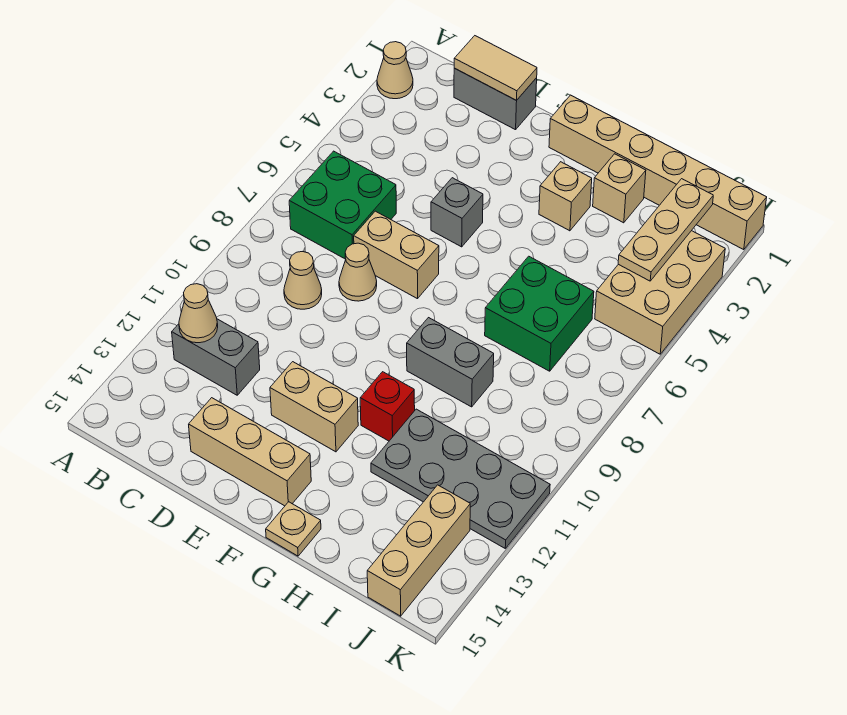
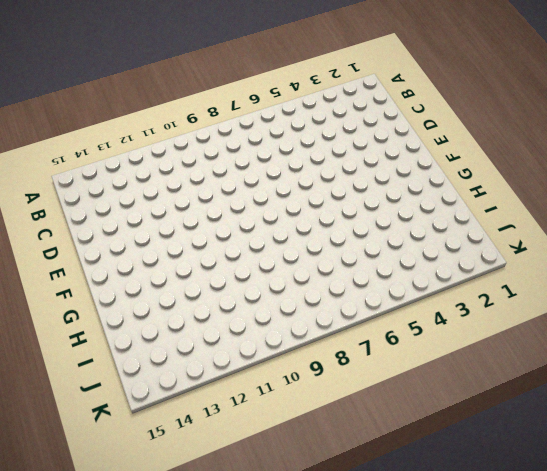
none -> tan 1x1 cone [377,42,413,99]
none -> green 2x2 brick [289,151,396,259]
none -> grey 1x2 brick [172,319,260,395]

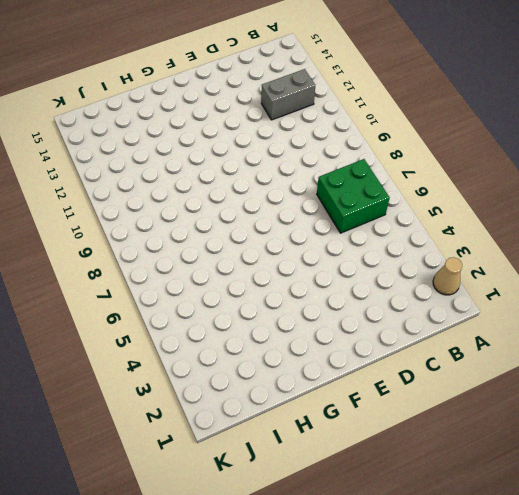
none -> grey 1x2 brick [454,68,537,130]
none -> tan 1x1 cone [284,252,322,309]
none -> tan 1x2 brick [354,211,439,299]

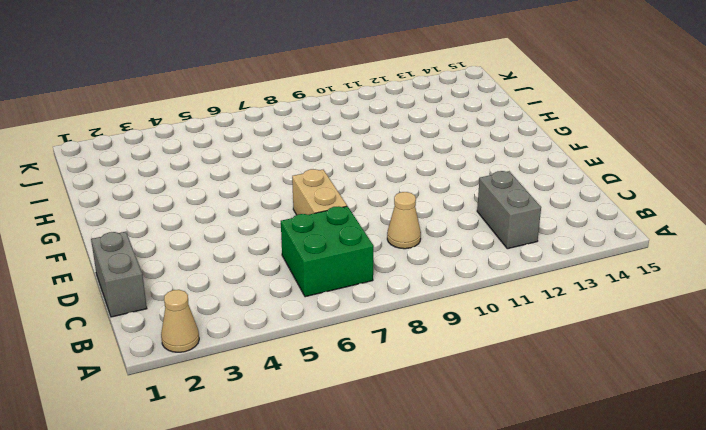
none -> tan 1x1 cone [339,243,377,301]
none -> tan 1x3 brick [189,398,311,506]
none -> grey 1x1 brick [431,178,483,247]

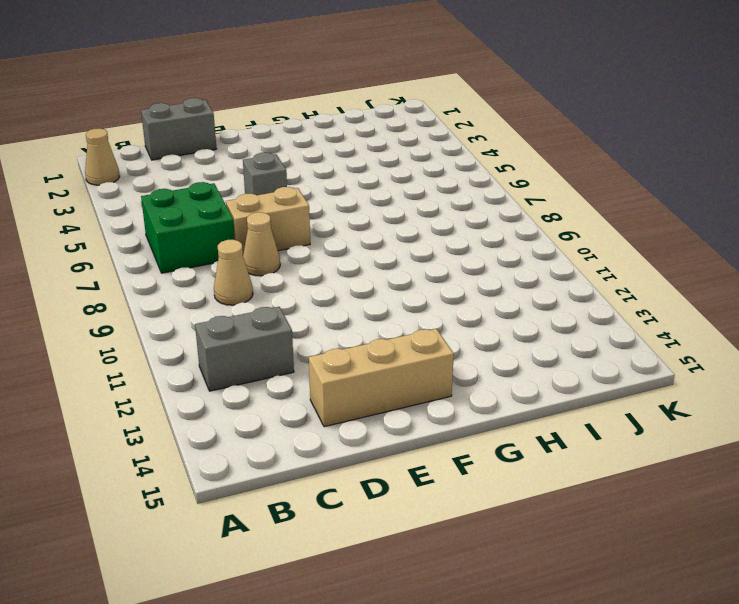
none -> tan 1x2 brick [270,362,358,452]
none -> tan 1x6 brick [549,95,767,250]
none -> tan 1x1 brick [539,162,592,231]

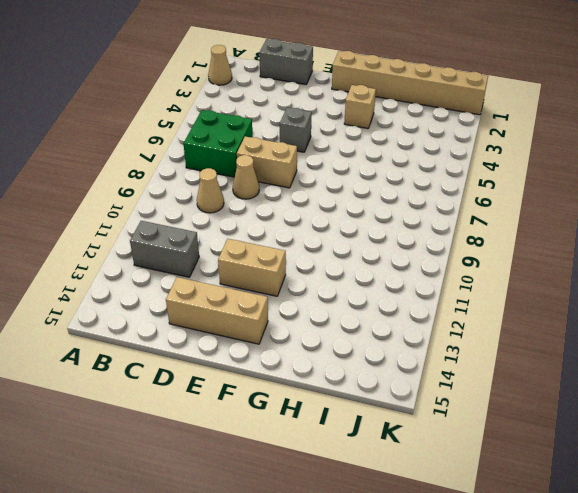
none -> grey 1x2 brick [407,318,494,407]
none -> red 1x1 brick [360,372,415,441]
none -> tan 1x1 plate [266,502,321,556]

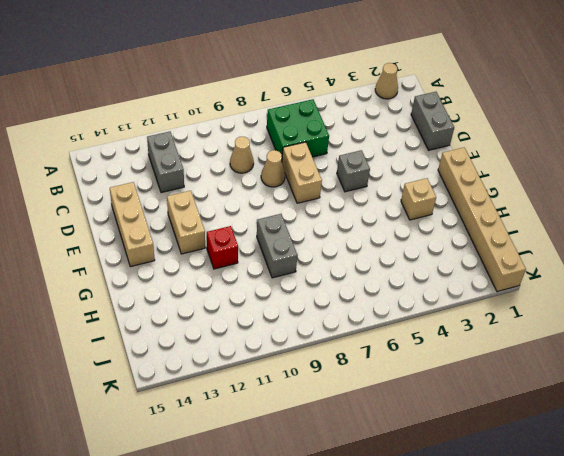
none -> tan 1x1 plate [266,502,321,556]
none -> tan 1x1 brick [593,154,646,223]
none -> green 2x2 brick [485,256,594,371]

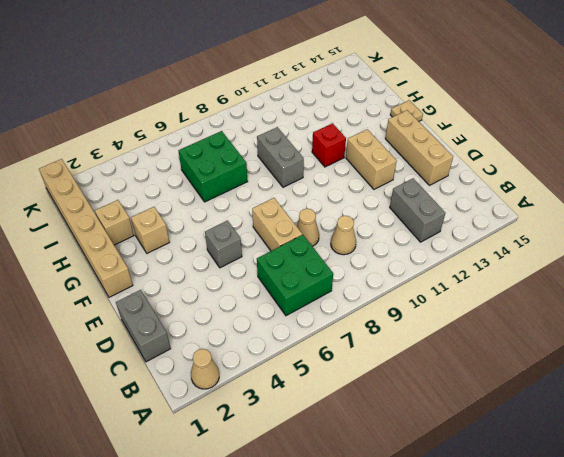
none -> grey 2x4 plate [371,409,550,548]
none -> tan 2x3 brick [595,231,725,354]
none -> tan 1x3 brick [367,485,470,616]

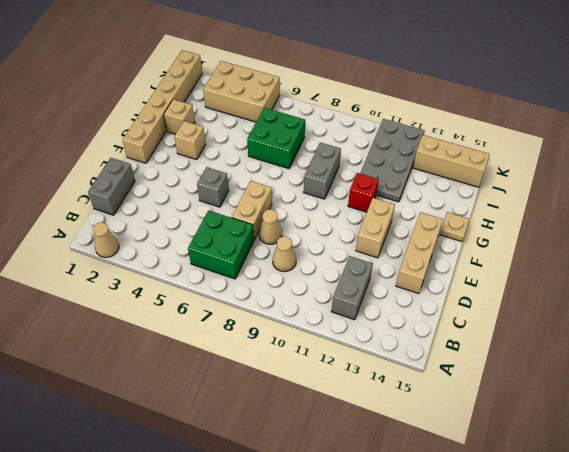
none -> tan 1x1 cone [179,284,218,343]
none -> tan 1x2 tile [454,36,537,100]
none -> tan 1x3 plate [618,179,713,281]

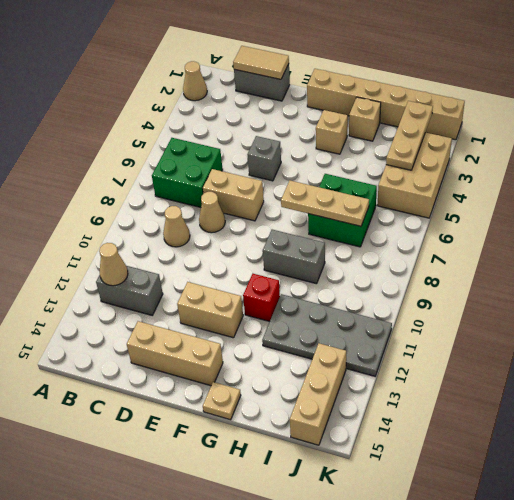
tan 1x3 plate [281,180,369,226] -> none

